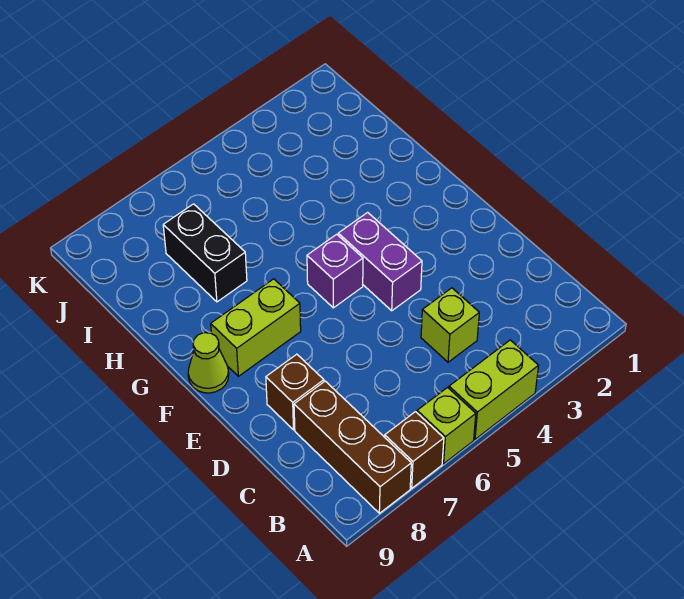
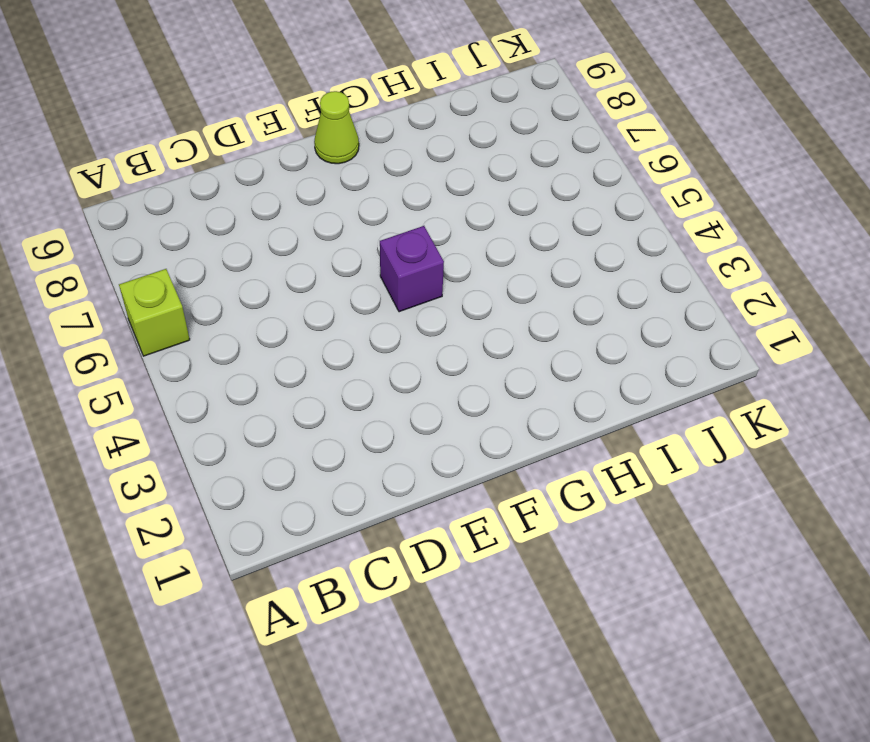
none -> lime 1x2 brick [449,340,539,439]
none -> brown 1x1 brick [385,412,444,488]

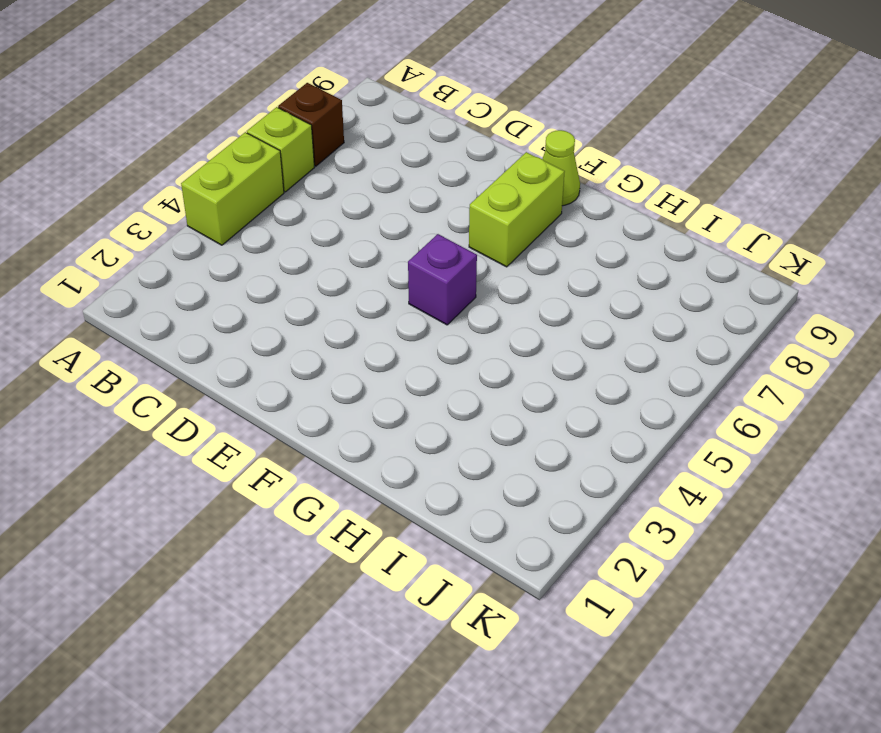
none -> brown 1x3 brick [294,381,411,513]
none -> lime 1x1 brick [421,288,479,362]

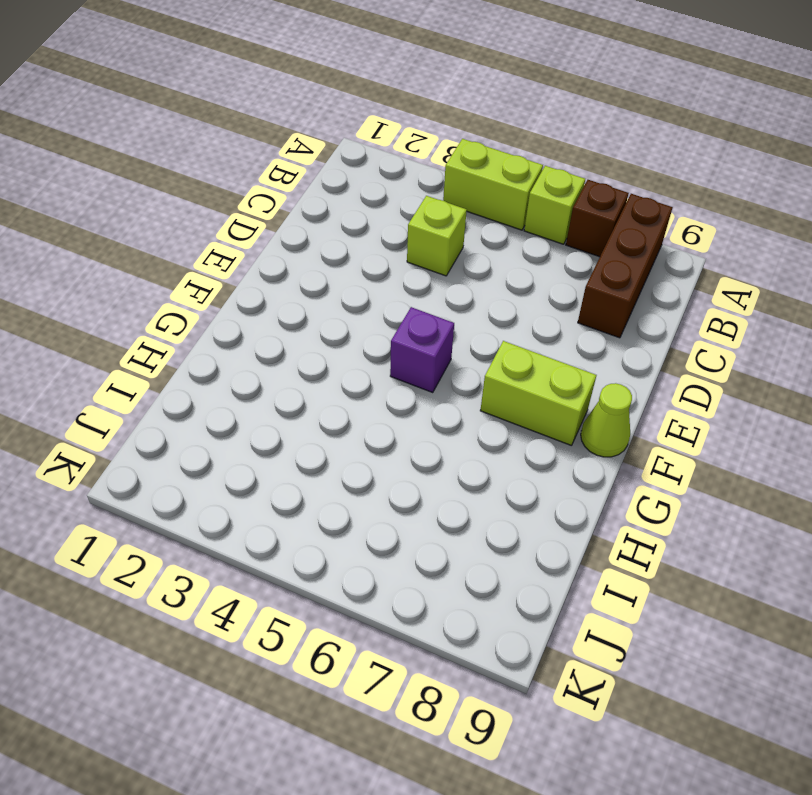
none -> brown 1x1 brick [266,354,324,430]
none -> purple 1x2 brick [338,212,422,311]

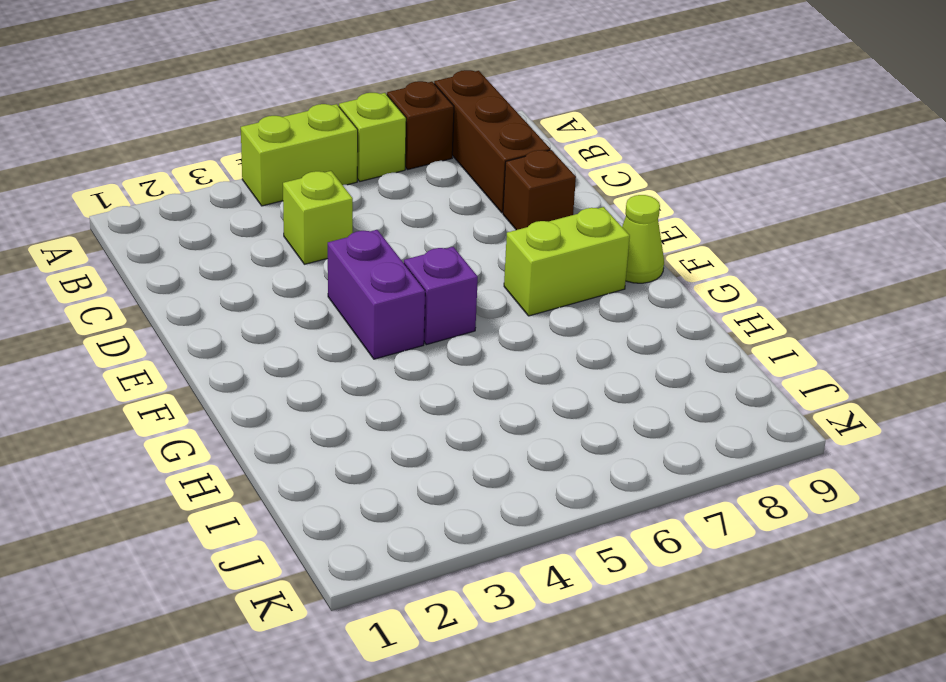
none -> black 1x2 brick [163,204,247,302]

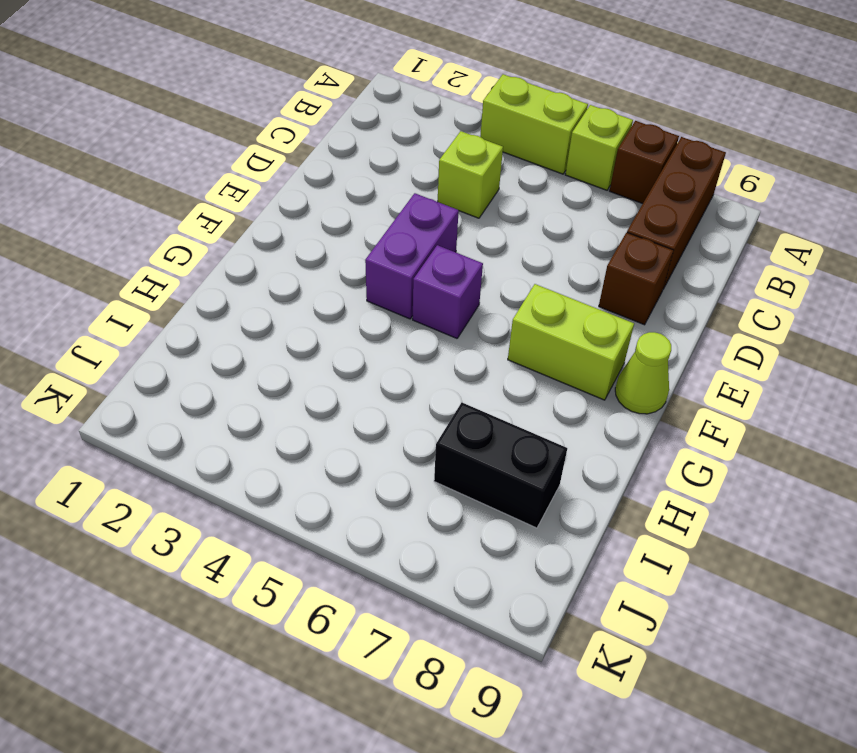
black 1x2 brick [434,402,567,528] -> black 1x2 brick turned to [163,204,247,302]

